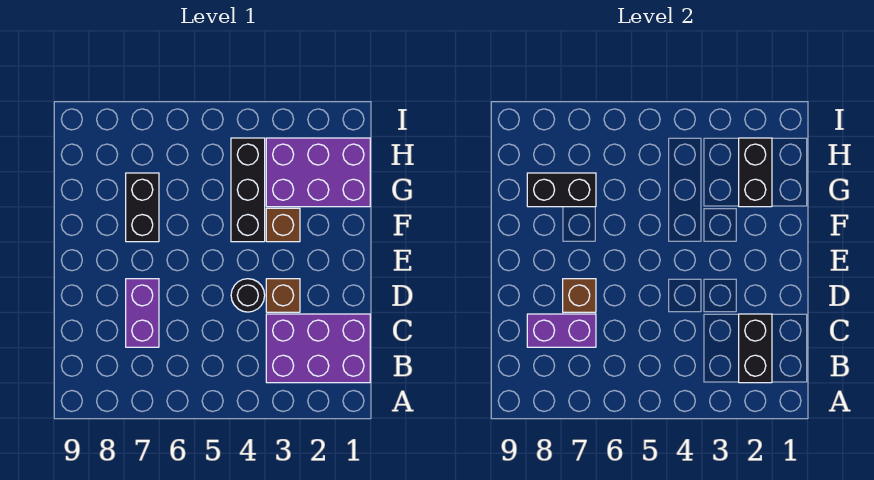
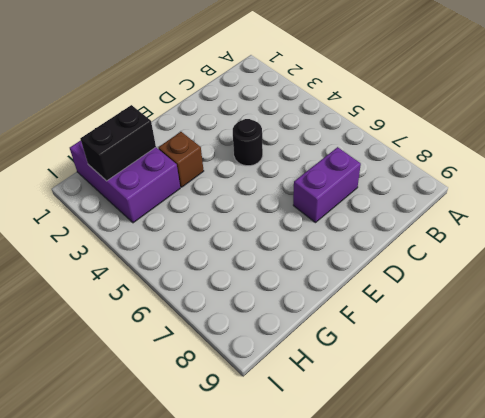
none -> purple 2x3 brick [266,314,370,383]
none -> brown 1x1 brick [266,279,300,312]
none -> black 1x3 brick [231,138,265,242]

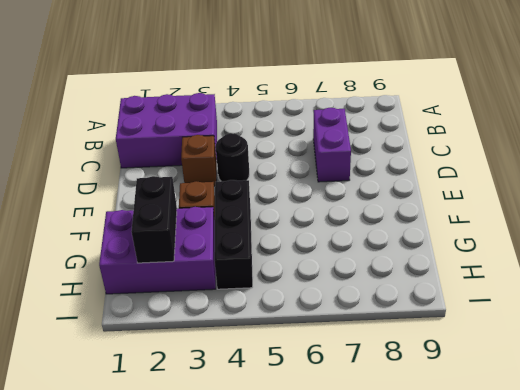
none -> black 1x2 brick [126,173,159,242]
none -> black 1x2 brick [739,314,772,383]
none -> purple 1x2 brick [527,314,596,347]

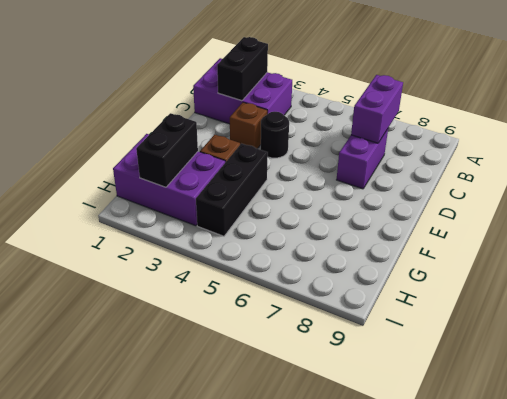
purple 1x2 brick [351,75,403,143] -> purple 1x2 brick turned to [527,314,596,347]
none -> black 1x2 brick [126,173,159,242]
none -> brown 1x1 brick [563,279,596,312]
none -> black 1x2 brick [527,173,596,207]

